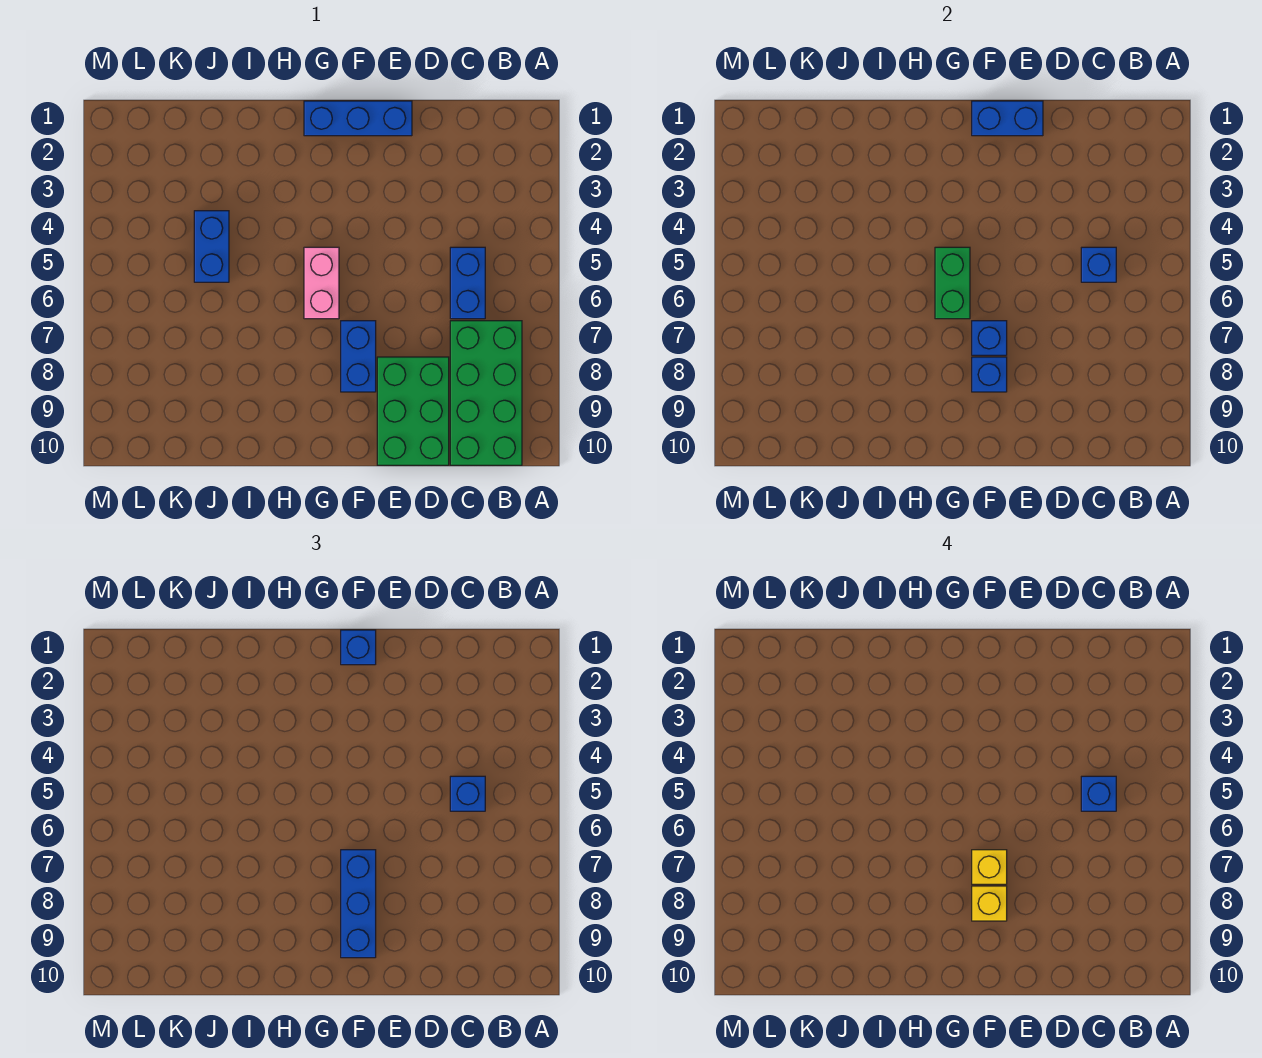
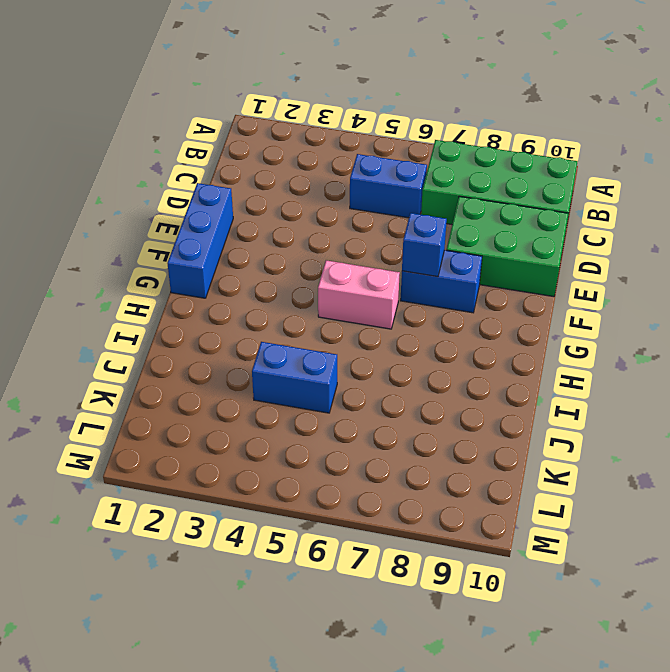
none -> blue 1x1 brick [1081,247,1116,282]
none -> blue 1x2 brick [972,101,1043,136]
none -> blue 1x1 brick [972,357,1007,392]

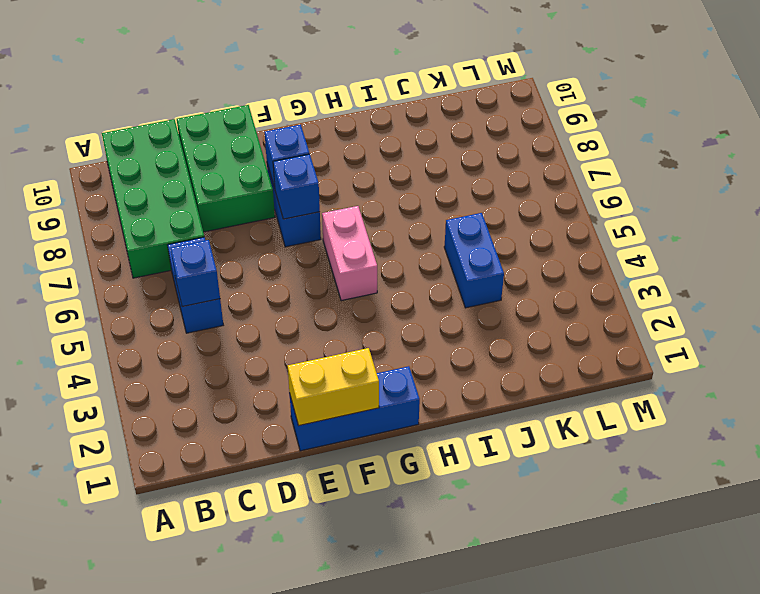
yellow 1x2 brick [287,348,379,426] -> blue 1x2 brick [972,101,1043,136]
none -> green 1x2 brick [935,247,970,319]
none -> blue 1x1 brick [450,776,485,811]
none -> blue 1x1 brick [341,630,376,665]

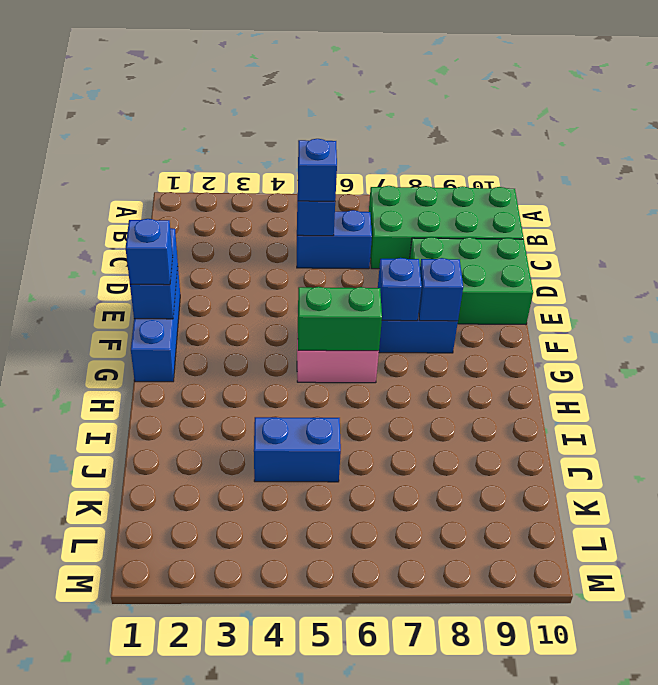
none -> blue 1x3 brick [341,850,376,958]
none -> blue 1x1 brick [1081,776,1116,811]
none -> yellow 1x1 brick [972,850,1007,884]

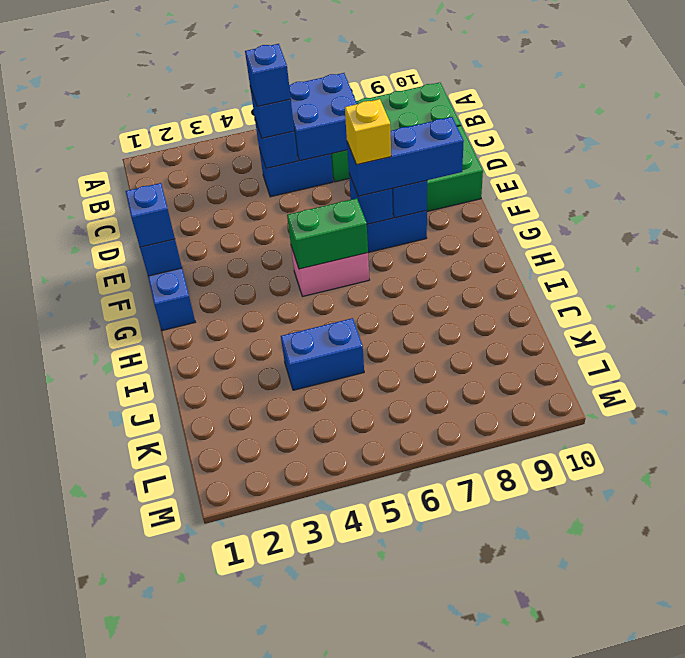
blue 2x2 brick [289,73,357,161] -> none
none -> yellow 1x1 brick [972,886,1007,921]

